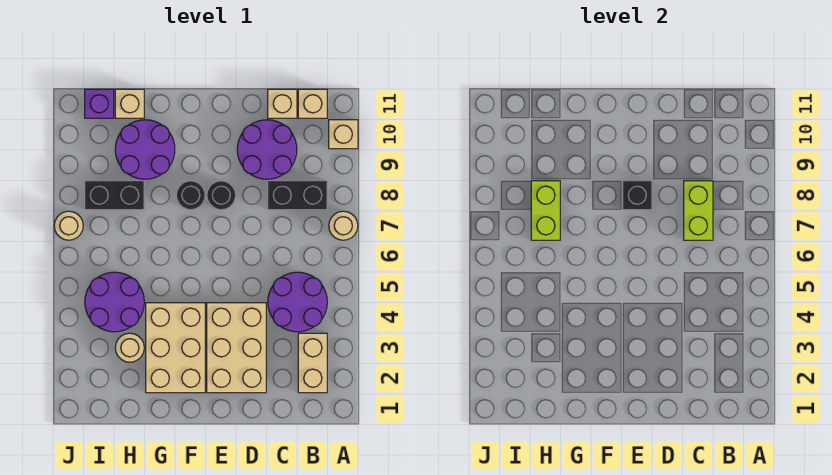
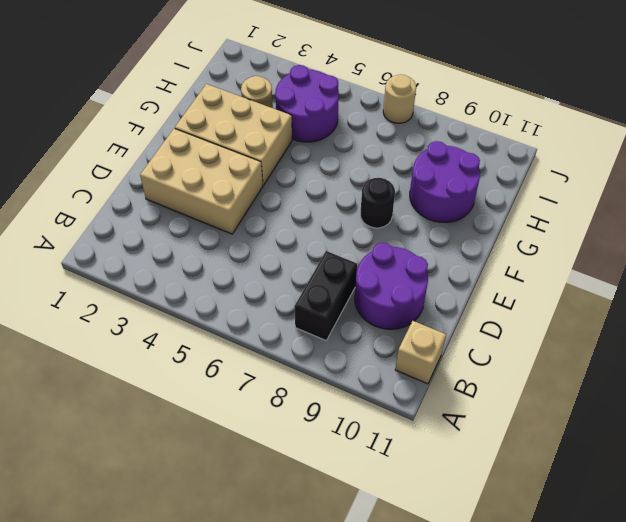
none -> tan 1x1 round brick [329,211,358,240]
none -> tan 1x1 brick [329,120,358,149]
none -> tan 1x2 brick [298,333,327,393]

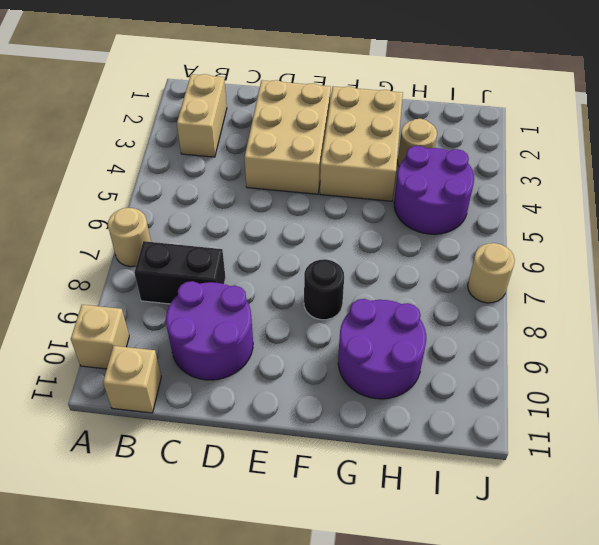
none -> purple 2x2 round brick [268,272,327,332]
none -> tan 1x1 brick [268,89,297,118]
none -> black 1x1 round brick [207,181,236,210]

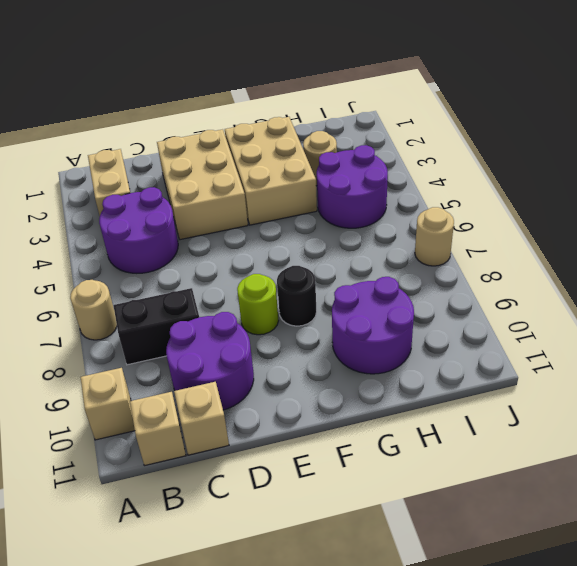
lime 1x1 round brick [237,274,279,335] -> black 1x1 round brick [207,181,236,210]
none -> black 1x2 brick [85,181,144,210]
none -> tan 1x1 brick [115,89,144,118]
none -> purple 1x1 brick [85,89,114,118]

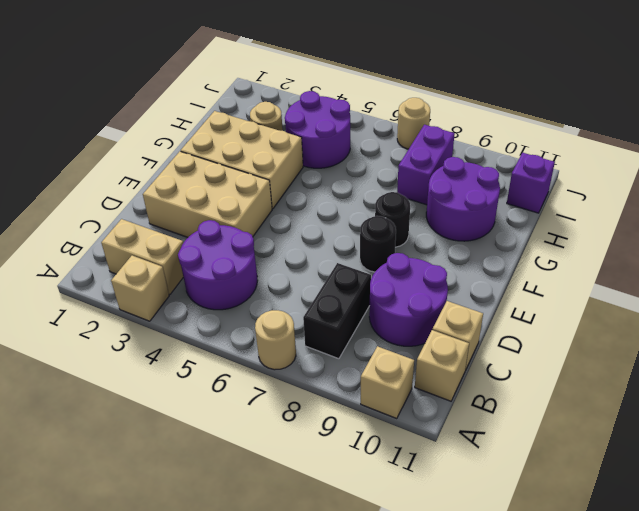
tan 1x1 brick [111,256,169,321] -> tan 1x1 brick moved to [115,89,144,118]
purple 1x2 brick [397,125,455,205] -> black 1x2 brick [85,181,144,210]
none -> lime 1x2 brick [684,181,713,240]
none -> black 1x1 brick [623,181,652,210]
none -> lime 1x2 brick [531,181,560,240]

